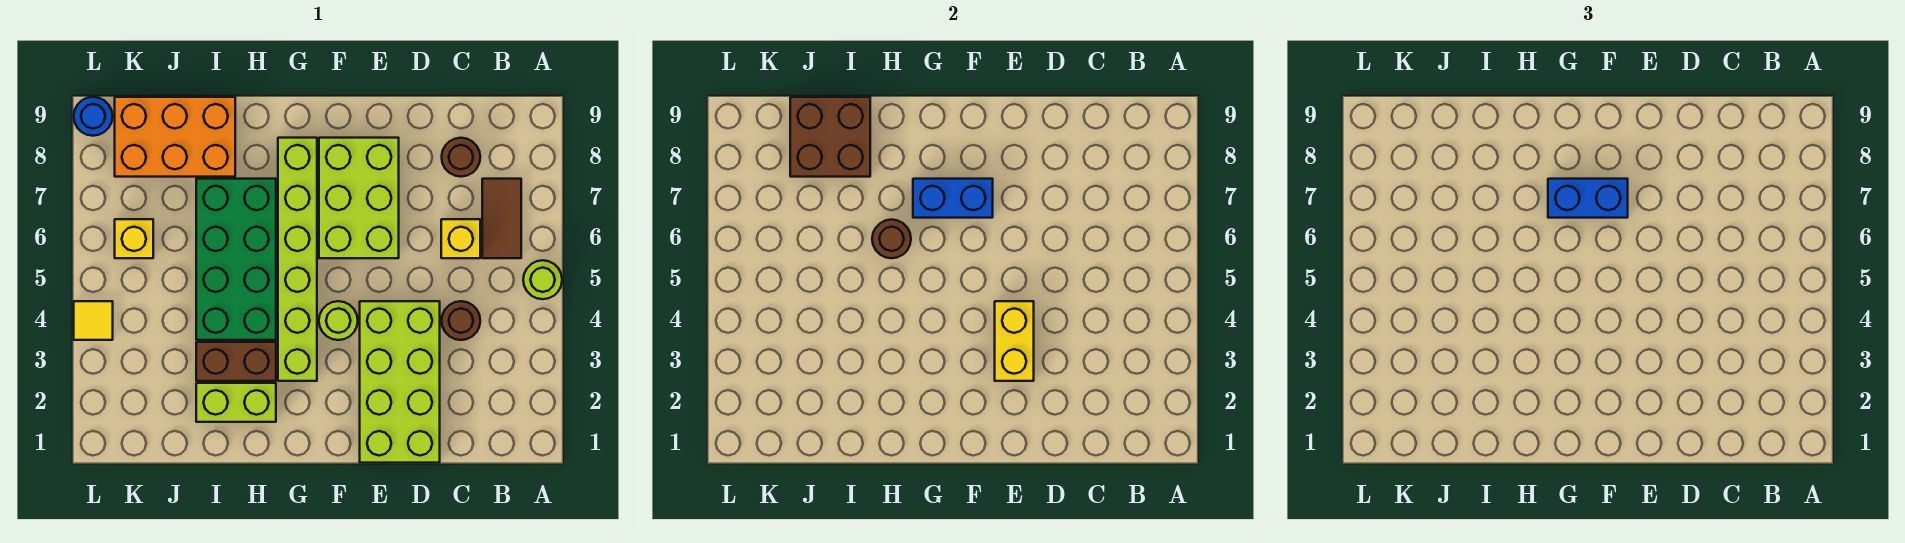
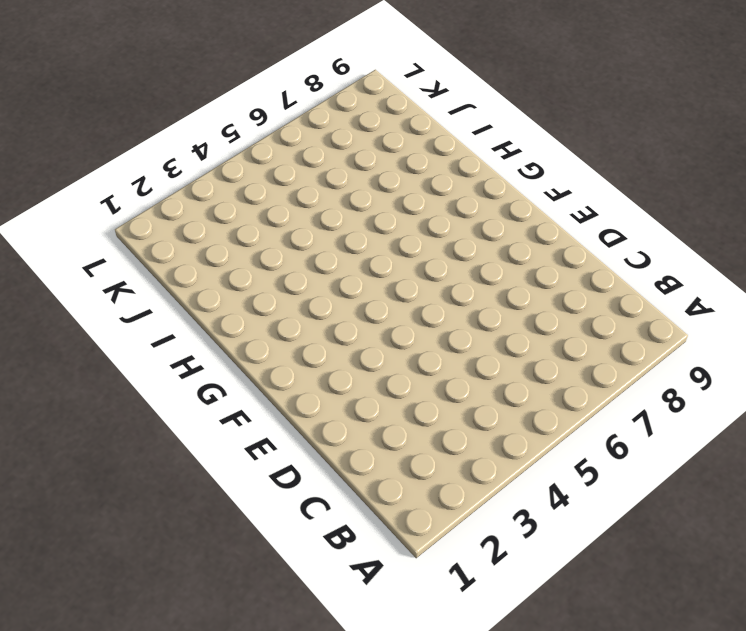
none -> lime 1x1 round brick [523,260,562,299]
none -> brown 1x2 tile [482,179,521,258]
none -> brown 1x1 round brick [442,301,480,340]

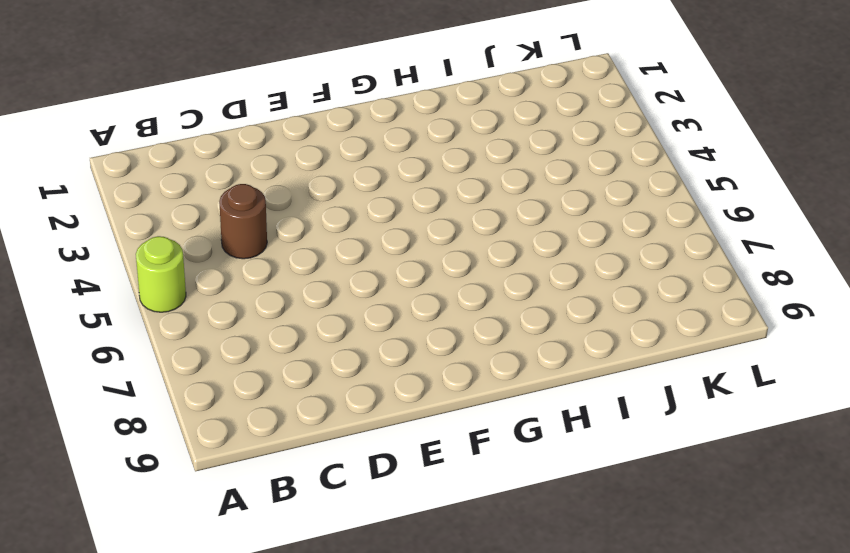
none -> brown 1x2 tile [482,179,521,258]
none -> yellow 1x1 brick [441,219,480,258]
none -> brown 1x1 round brick [442,138,480,177]

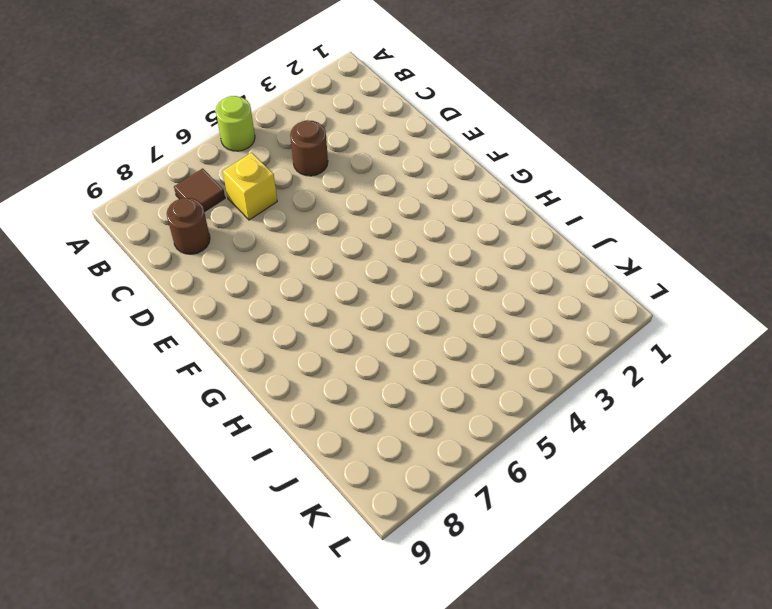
brown 1x1 tile [174,168,225,212] -> brown 1x2 tile [482,179,521,258]
none -> lime 2x4 brick [360,301,440,463]
none -> lime 2x3 brick [319,138,399,258]
none -> lime 1x1 round brick [319,301,358,340]

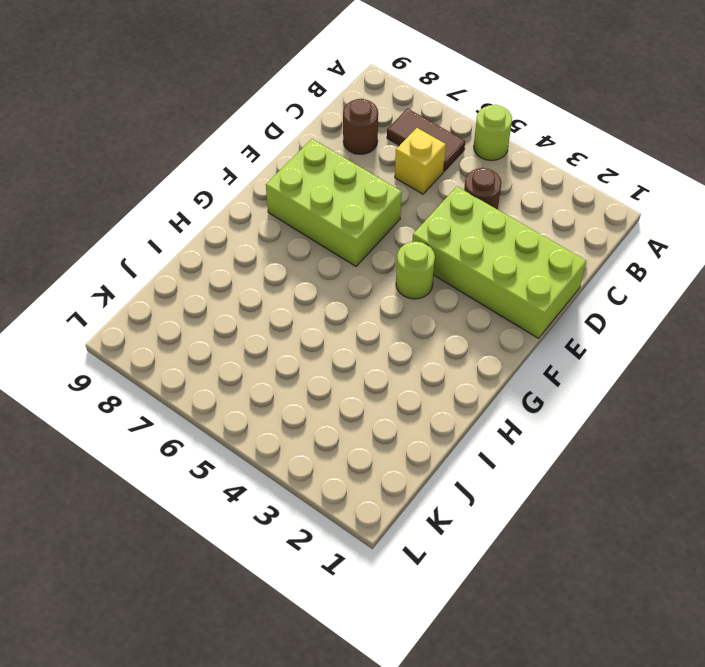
none -> lime 1x6 brick [278,138,317,381]
none -> lime 1x2 brick [196,383,276,422]
none -> brown 1x2 brick [196,342,276,381]

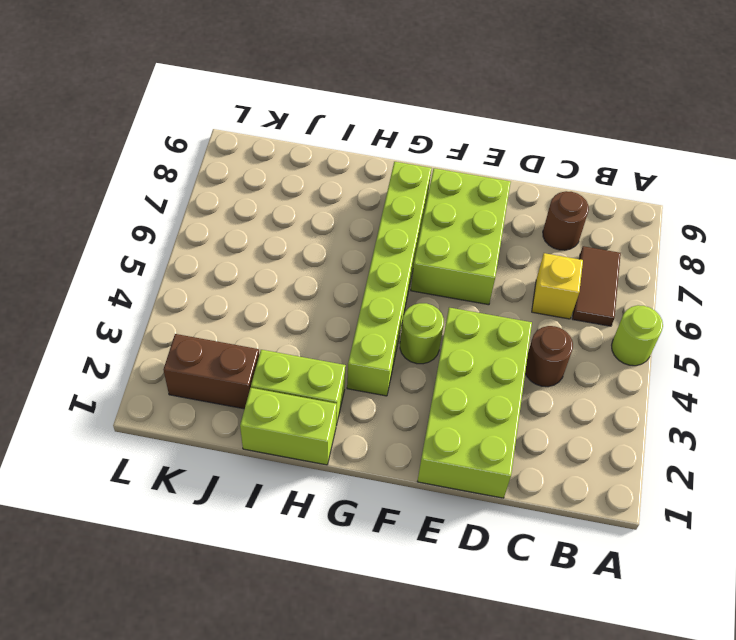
lime 1x2 brick [240,388,337,465] -> none
brown 1x2 brick [164,334,259,409] -> brown 1x2 brick moved to [196,342,276,381]
none -> green 2x4 brick [196,179,276,340]
none -> orange 2x3 brick [115,97,235,177]
none -> yellow 1x1 brick [115,219,153,258]

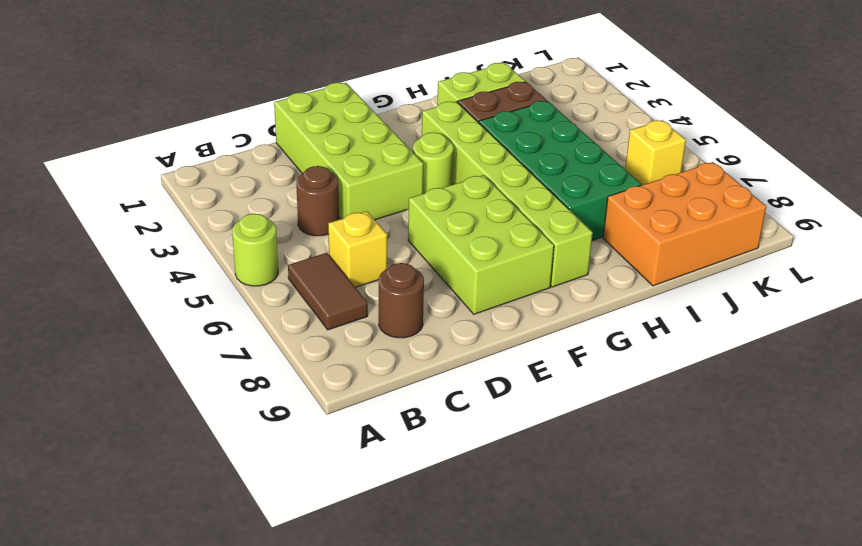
none -> yellow 1x1 tile [74,301,113,340]
none -> blue 1x1 round brick [74,97,113,136]
none -> yellow 1x2 brick [995,301,1034,381]

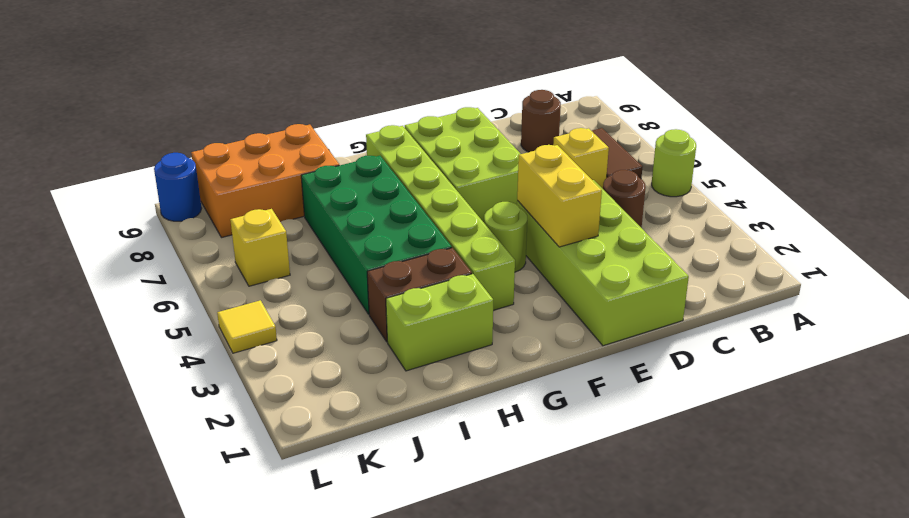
none -> blue 1x2 brick [913,179,993,218]
none -> brown 1x1 round brick [872,220,911,258]
none -> brown 2x2 brick [790,97,870,177]

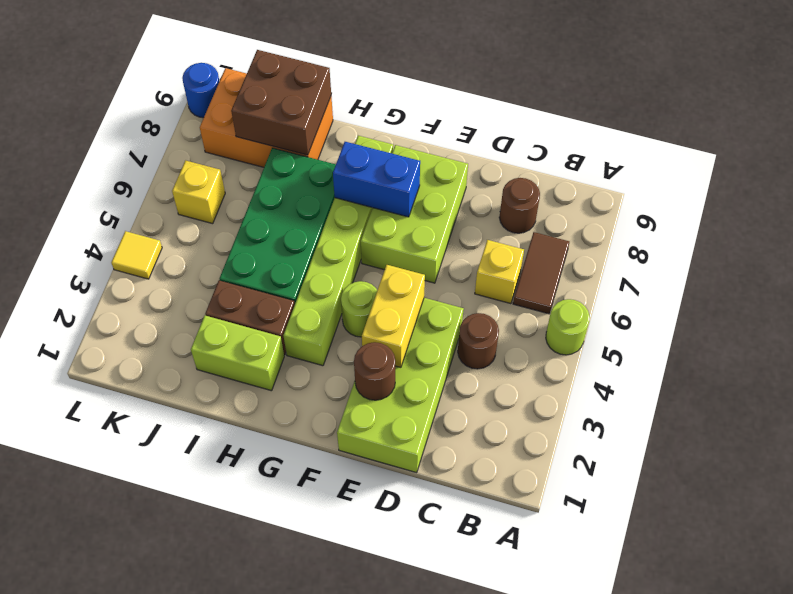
brown 1x1 round brick [354,342,395,400] -> brown 1x1 round brick moved to [872,220,911,258]
none -> blue 1x2 brick [1548,179,1628,218]

